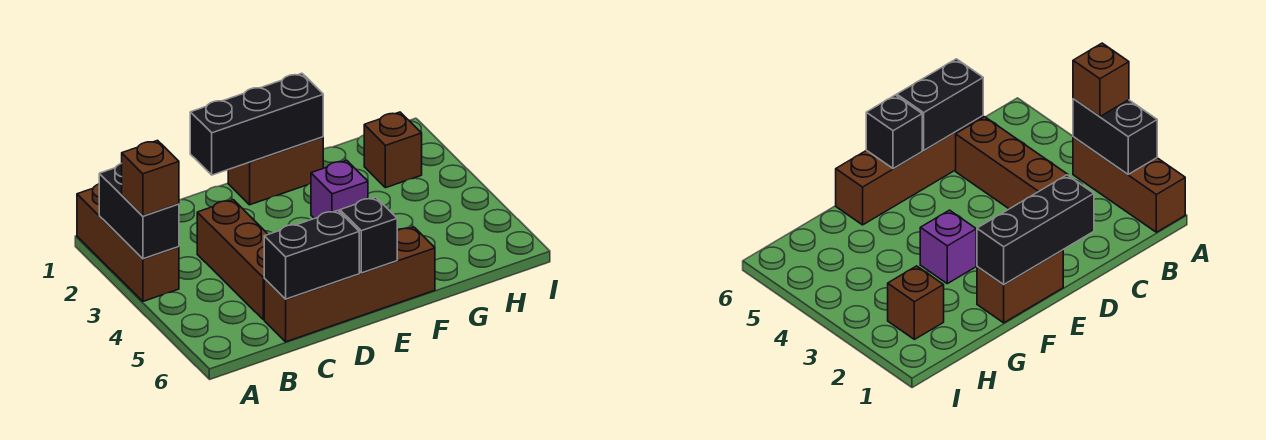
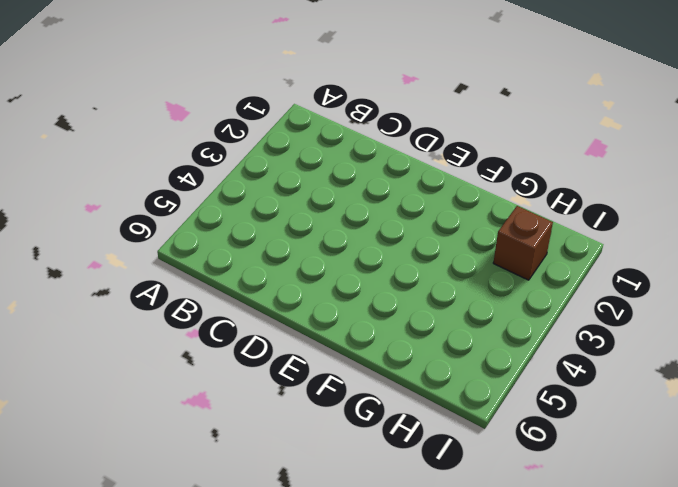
none -> brown 1x3 brick [77,184,179,301]
none -> brown 1x3 brick [197,200,268,320]

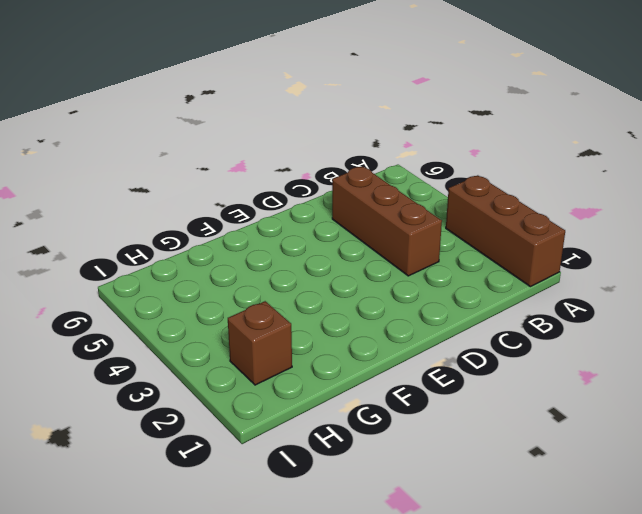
none -> brown 1x4 brick [264,227,435,342]
none -> brown 1x2 brick [228,137,323,205]

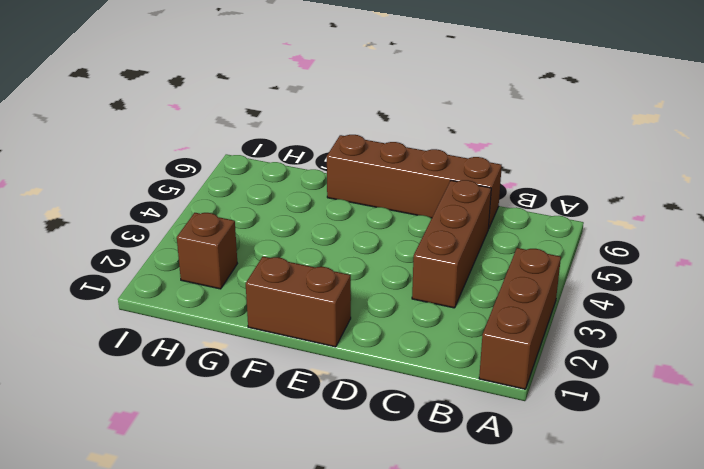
none -> purple 1x1 brick [311,160,368,219]
none -> black 1x2 brick [99,163,179,259]

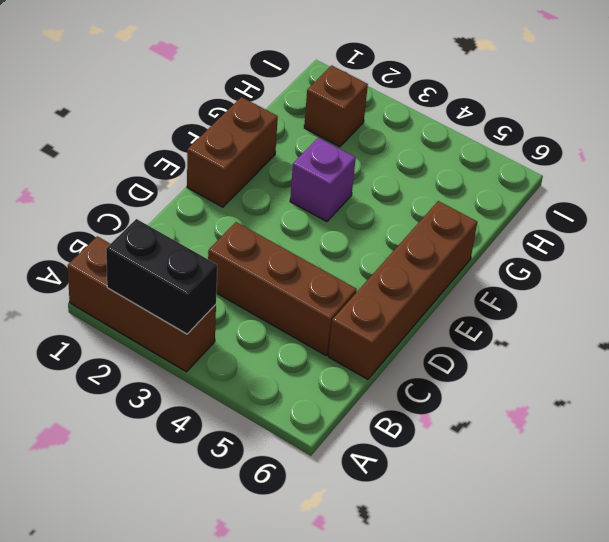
none -> black 1x2 brick [264,211,359,299]
none -> black 1x3 brick [190,73,323,175]

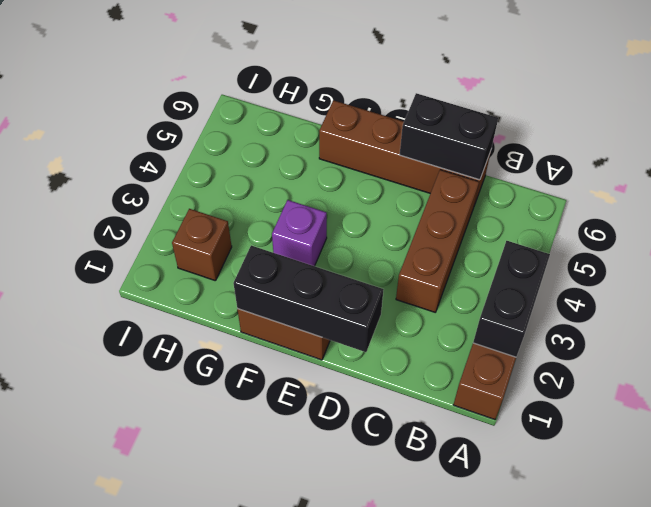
none -> black 1x1 brick [340,197,397,273]
none -> brown 1x1 brick [122,140,179,216]

